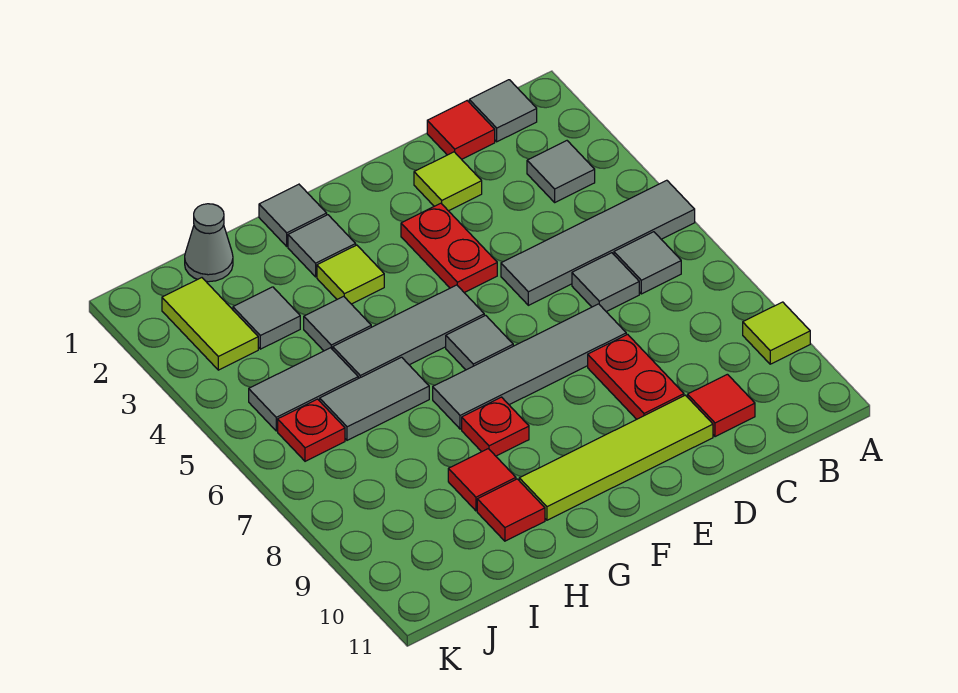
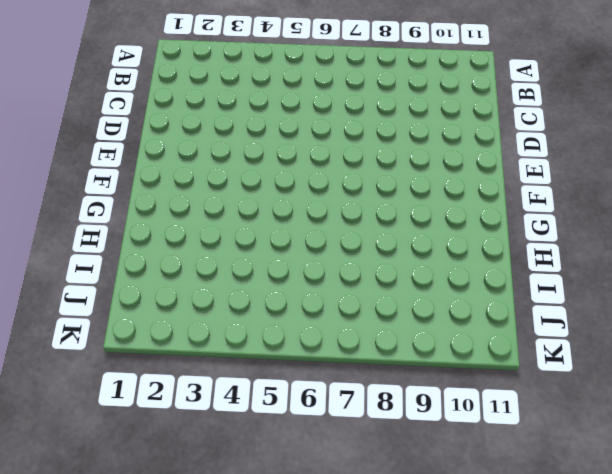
none -> grey 1x4 tile [501,180,695,305]
none -> lime 1x1 tile [743,302,810,364]
none -> grey 1x1 tile [469,80,537,142]

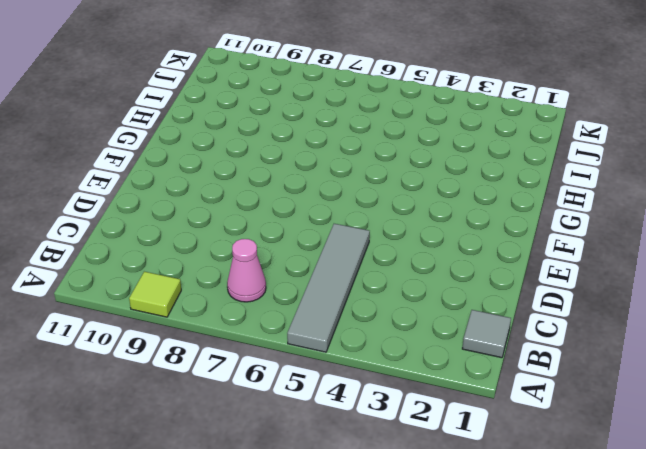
pink 1x1 cone [227,239,266,302] -> none
none -> grey 1x1 tile [527,141,595,202]
none -> grey 1x1 tile [614,232,681,294]
none -> red 1x1 tile [427,101,495,159]

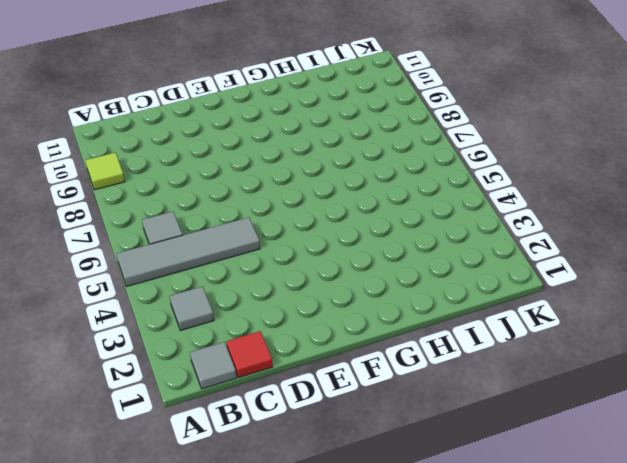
none -> grey 1x1 tile [572,253,639,312]
none -> red 1x1 tile [688,374,755,437]
none -> lime 1x1 tile [414,152,482,211]

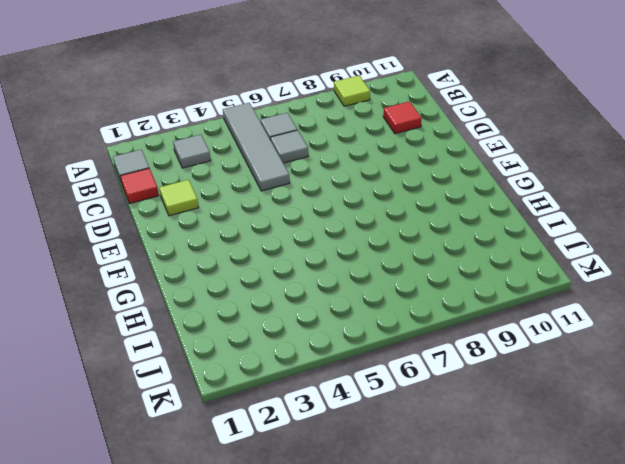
none -> grey 1x4 tile [433,304,626,429]
none -> red 1x2 plate [588,334,684,419]
none -> lime 1x4 tile [519,395,713,520]

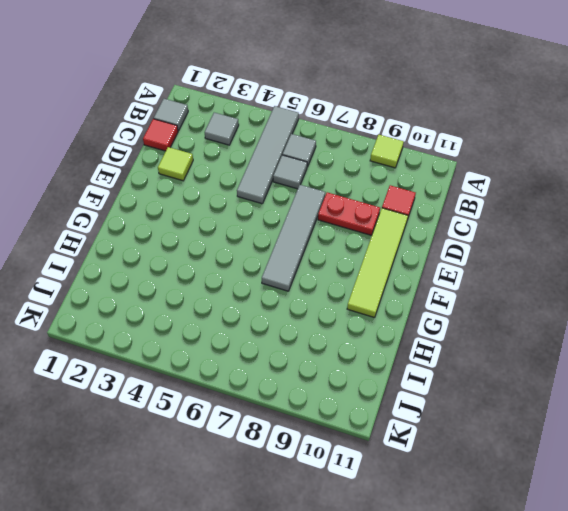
none -> red 1x2 plate [401,203,497,293]
none -> grey 1x3 tile [333,285,484,378]
none -> grey 1x1 tile [446,315,513,370]

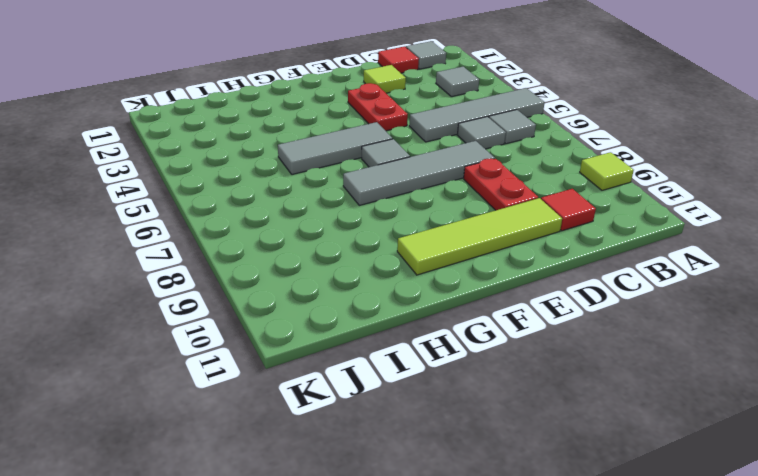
none -> grey 1x1 tile [259,184,327,246]
none -> grey 1x1 tile [288,215,356,277]
none -> lime 1x1 tile [317,245,384,304]

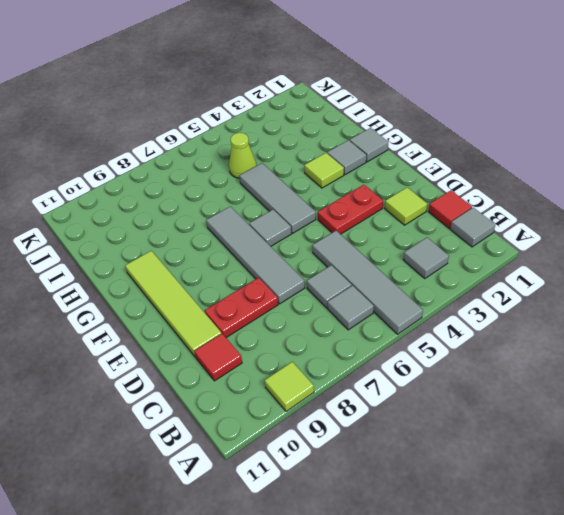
lime 1x1 cone [229,133,257,178] -> grey 1x2 tile [249,348,358,431]
none -> red 1x1 plate [462,397,529,456]
none -> grey 1x1 tile [304,296,371,351]
none -> grey 1x2 tile [320,357,429,440]

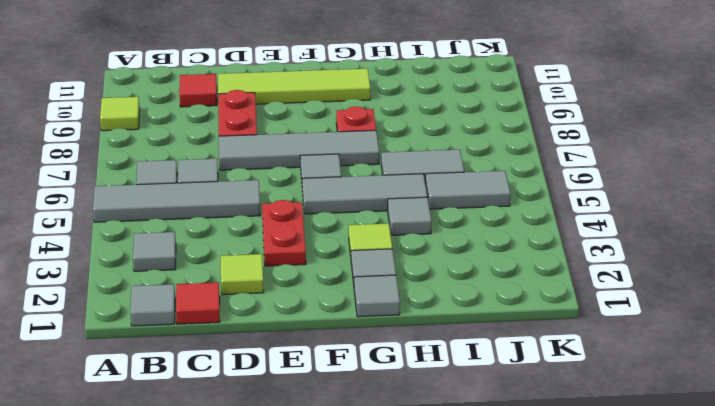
none -> red 1x1 tile [448,449,516,511]
none -> red 1x1 tile [477,479,545,541]
none -> grey 1x1 cone [185,204,233,282]

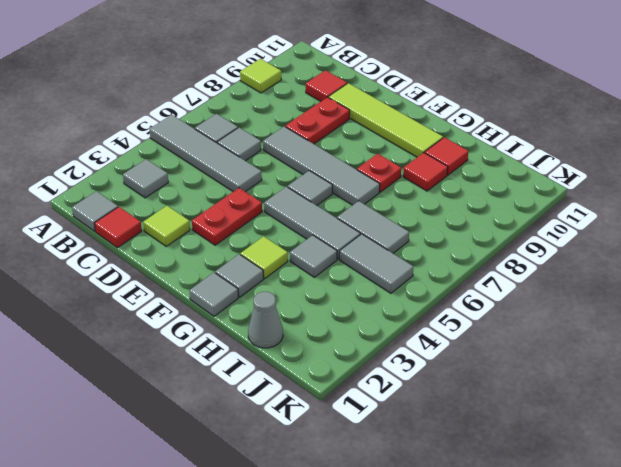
none -> grey 1x1 tile [233,287,300,349]
none -> lime 1x2 tile [162,278,258,370]
none -> red 1x1 plate [278,399,345,461]

